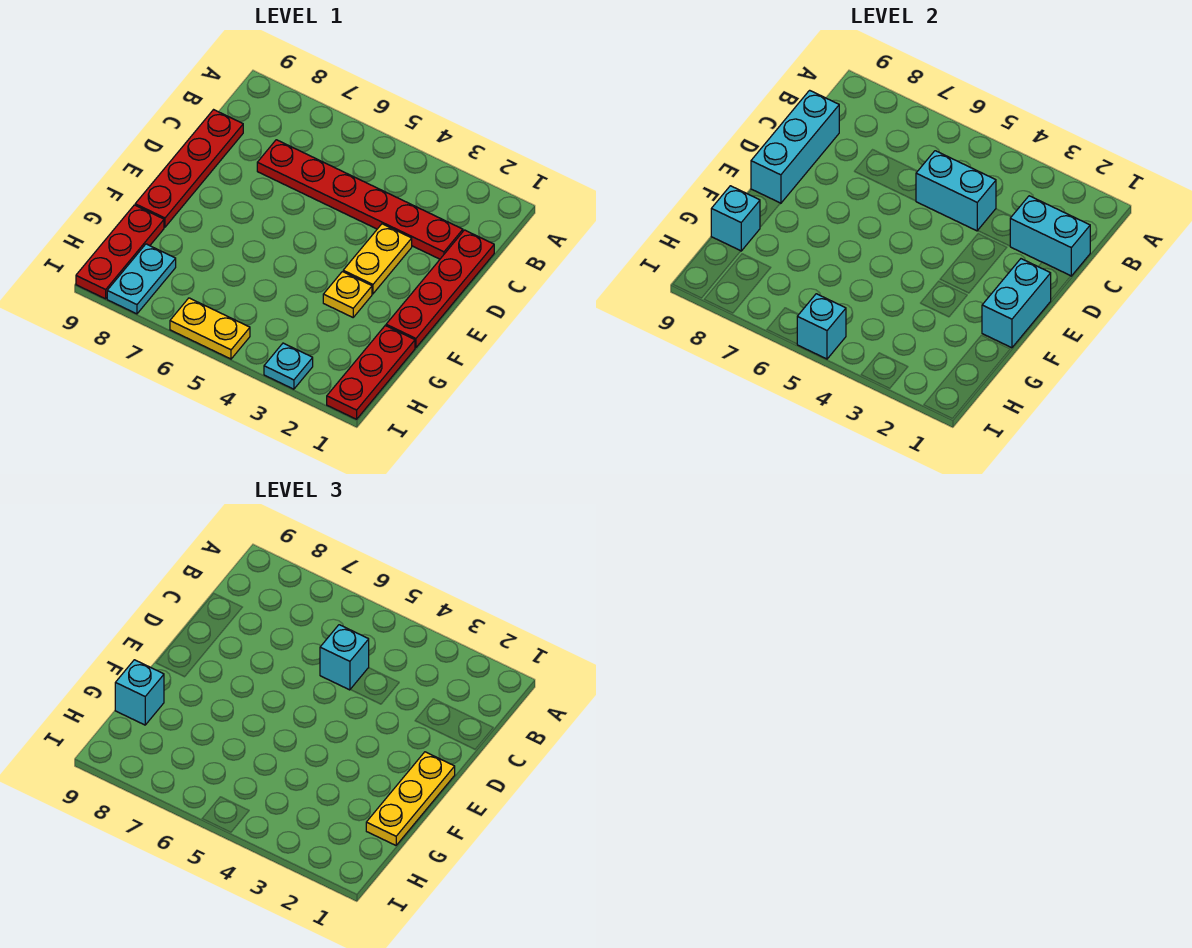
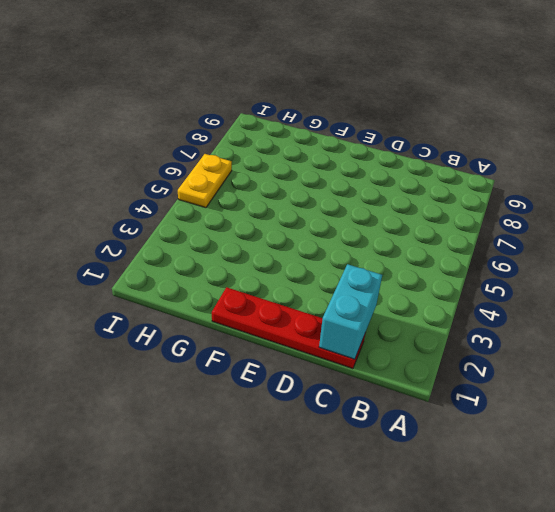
none -> red 1x6 plate [257,140,463,259]
none -> red 1x4 plate [135,110,243,227]
none -> yellow 1x2 plate [343,224,412,294]

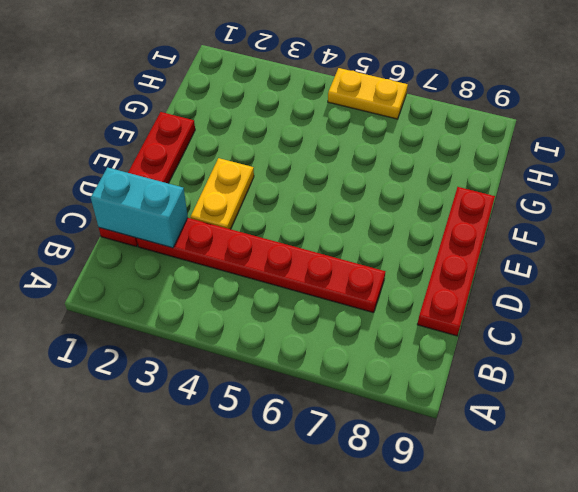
none -> yellow 1x1 plate [323,272,372,317]
none -> red 1x3 plate [327,326,415,419]
none -> red 1x3 plate [76,205,164,299]

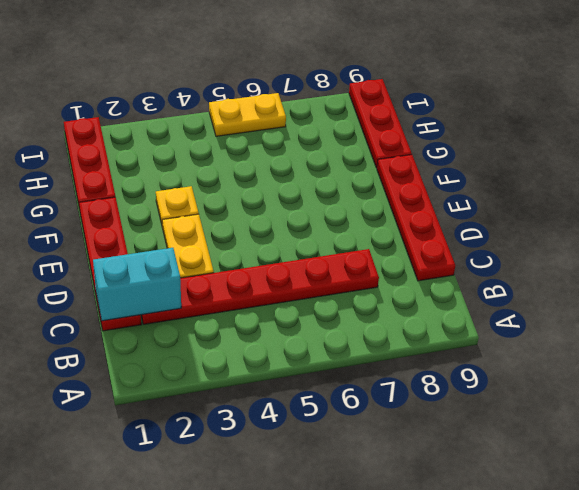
none -> cyan 1x2 plate [107,244,176,314]
none -> cyan 1x1 plate [264,343,313,389]
none -> cyan 1x2 brick [916,151,996,231]

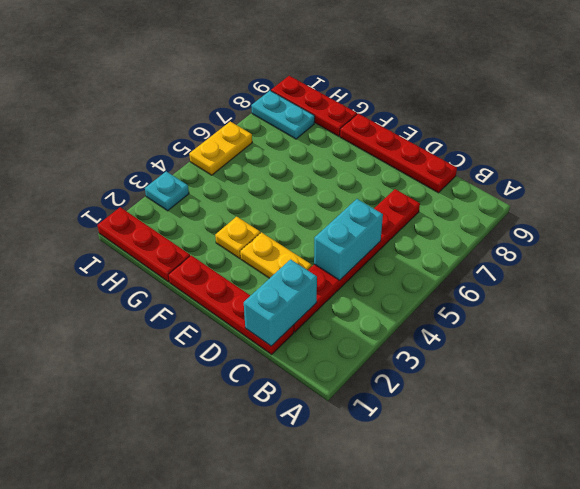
none -> cyan 1x3 brick [751,90,839,203]
none -> cyan 1x2 brick [982,259,1051,348]
none -> cyan 1x1 brick [711,186,760,251]

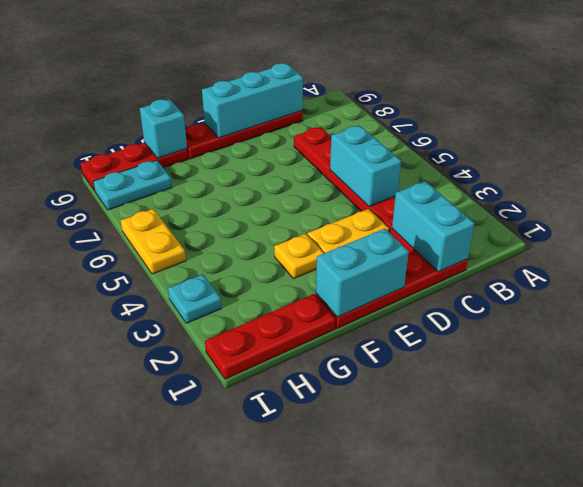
none -> cyan 1x1 brick [797,294,846,359]
none -> cyan 1x1 brick [320,625,369,690]
none -> yellow 1x3 plate [366,752,455,845]

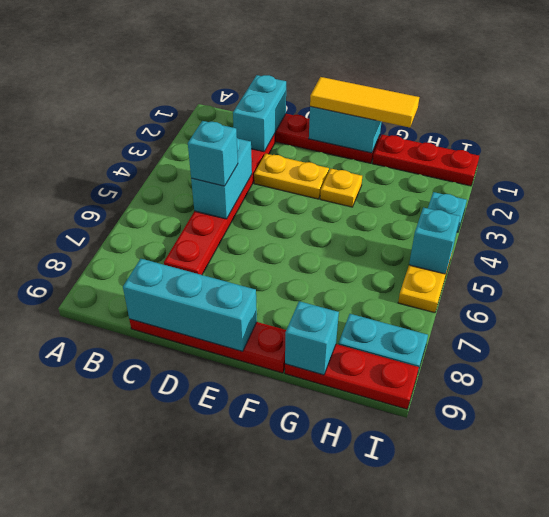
yellow 1x3 tile [310,77,419,127] -> yellow 1x3 plate [366,752,455,845]
none -> cyan 1x1 brick [115,660,164,725]

